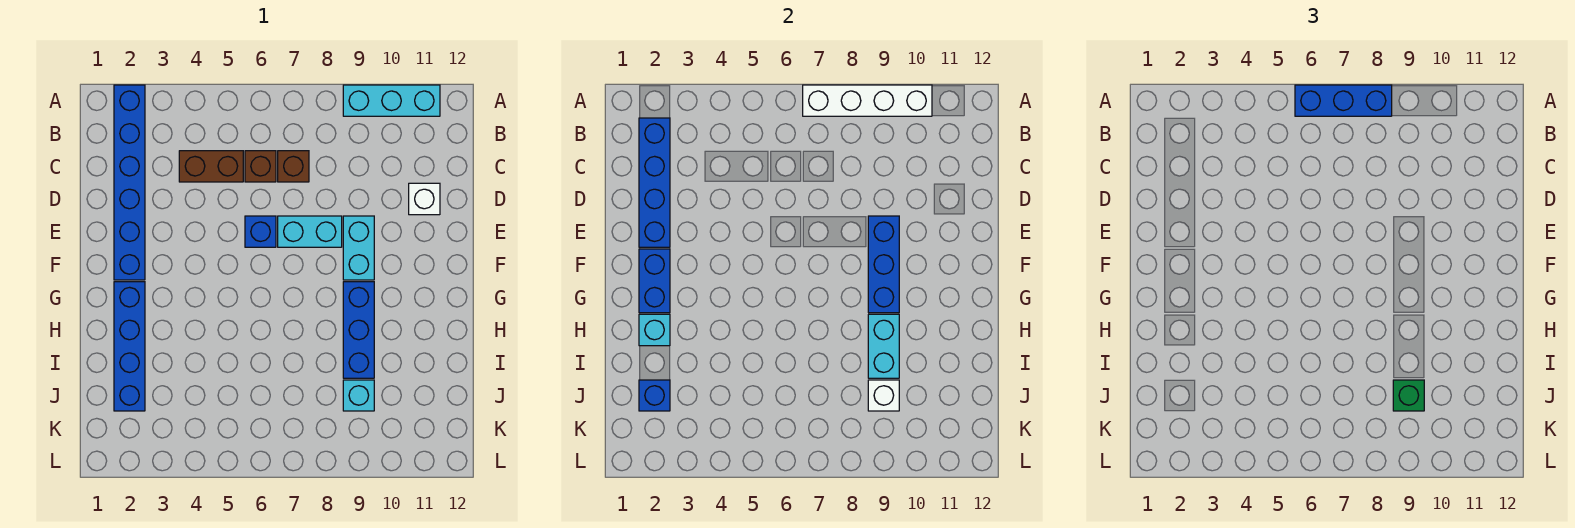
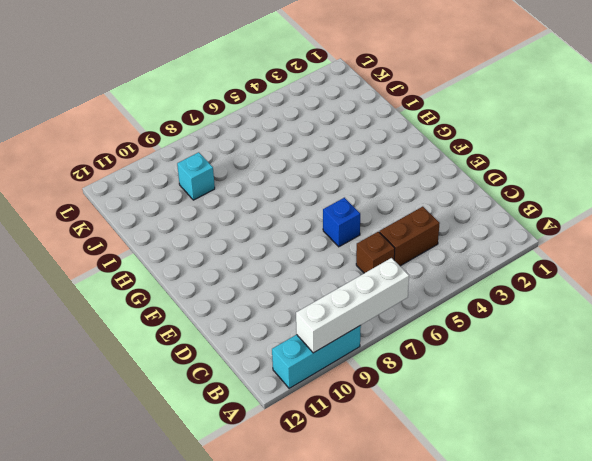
none -> blue 1x6 brick [114,85,145,280]
none -> brown 1x1 brick [278,151,309,182]
none -> white 1x1 brick [409,183,440,215]

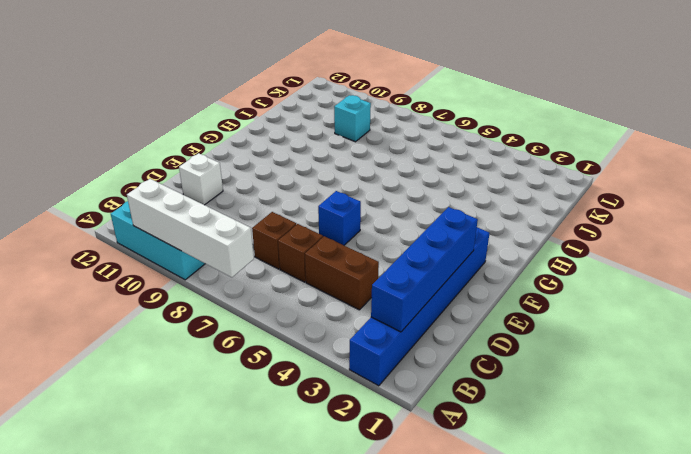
none -> cyan 1x2 brick [278,216,342,247]
none -> cyan 1x2 brick [343,216,374,280]
none -> blue 1x4 brick [114,282,145,411]

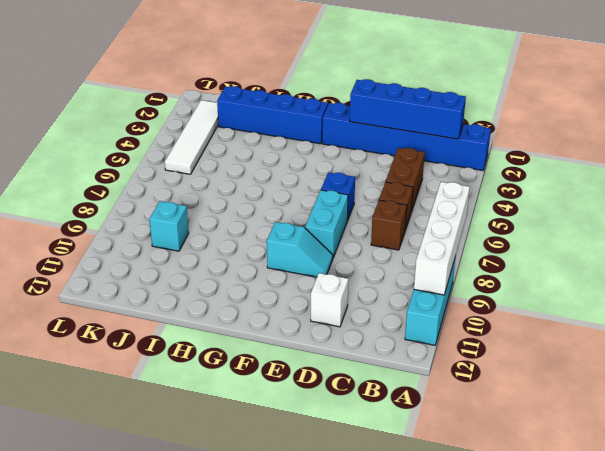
cyan 1x2 slope [267,222,333,277] -> cyan 1x2 brick [343,216,374,280]
white 1x4 tile [165,100,218,174] -> none
none -> blue 1x3 brick [343,282,374,378]
none -> blue 1x3 brick [868,216,899,313]
none -> blue 1x2 brick [639,249,670,313]

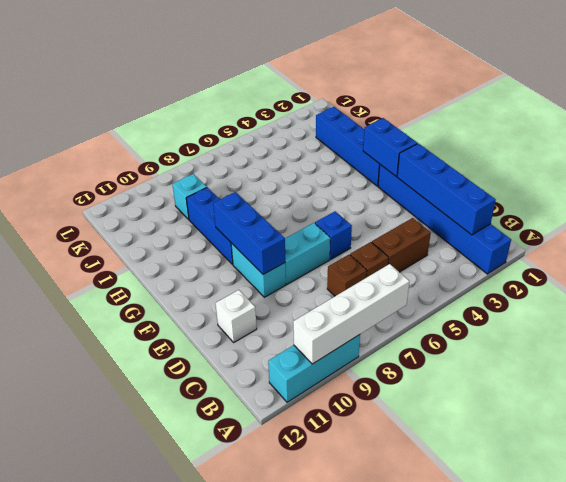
none -> cyan 1x1 brick [639,314,670,346]
none -> cyan 1x2 brick [868,314,899,378]
none -> blue 1x1 brick [639,380,670,411]

